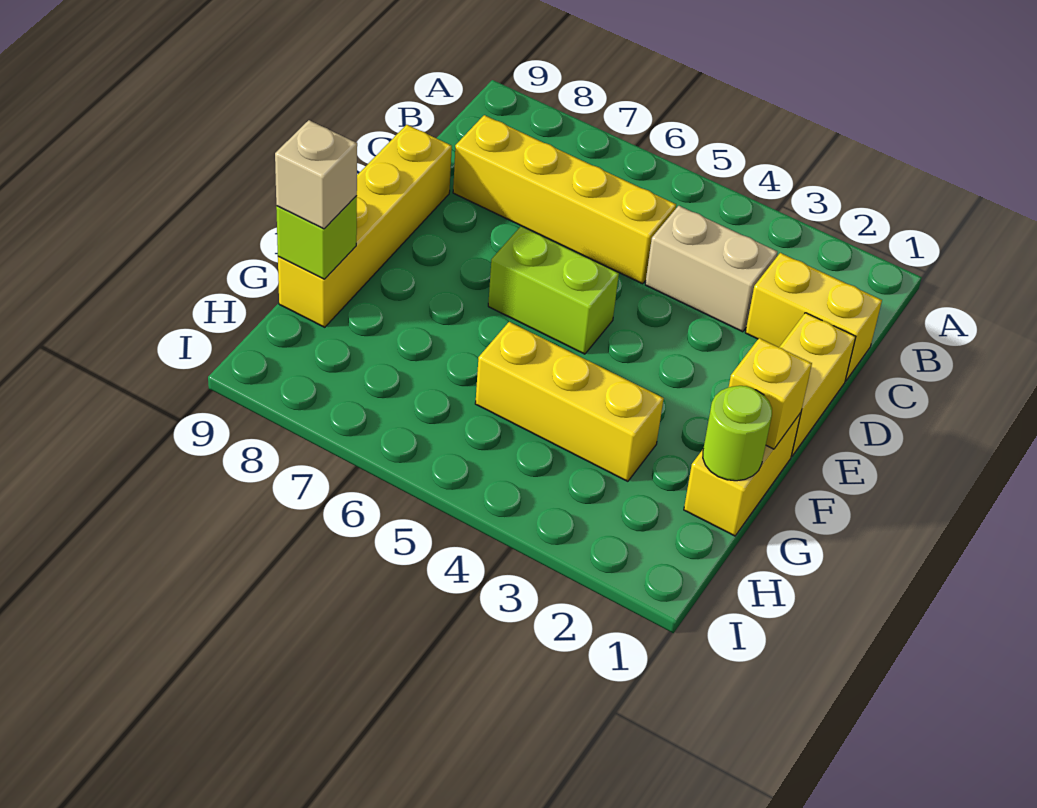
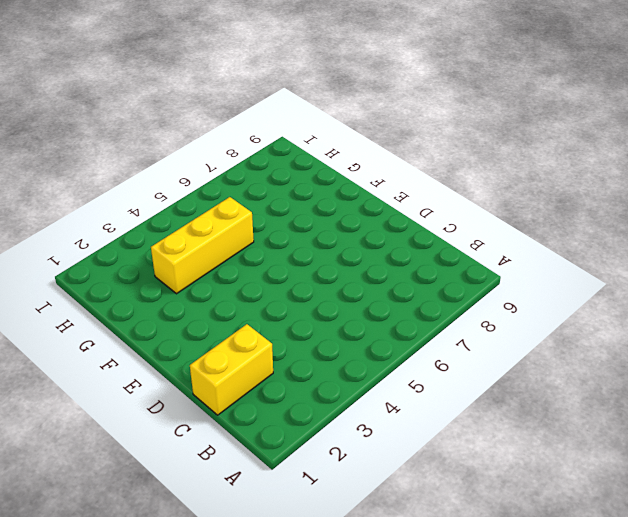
none -> tan 1x2 brick [645,206,777,332]
none -> yellow 1x4 brick [453,115,676,284]
none -> yellow 1x2 brick [779,313,856,456]

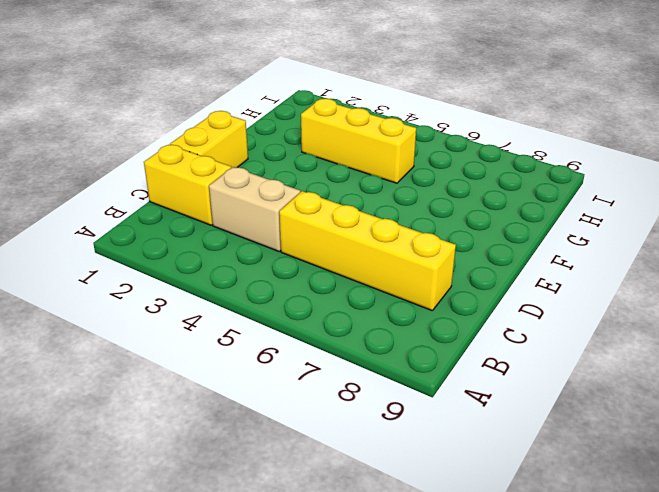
none -> yellow 1x4 brick [278,125,452,327]
none -> lime 1x2 brick [488,226,619,354]
none -> yellow 1x2 brick [684,413,801,536]

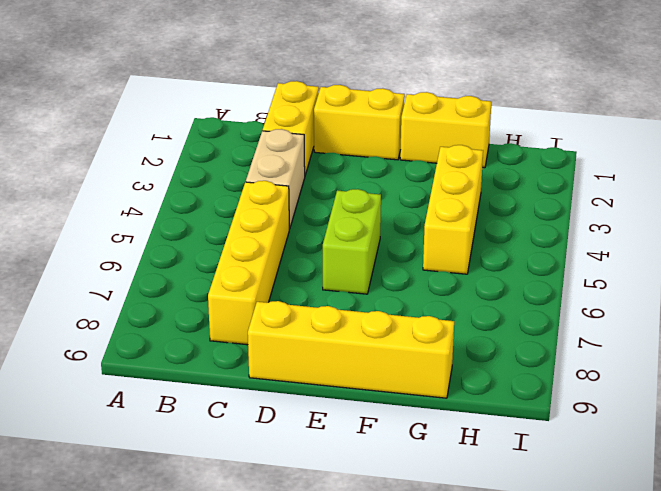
none -> yellow 1x1 brick [729,338,812,449]
none -> lime 1x1 round brick [703,386,772,481]
none -> lime 1x1 brick [276,196,357,279]

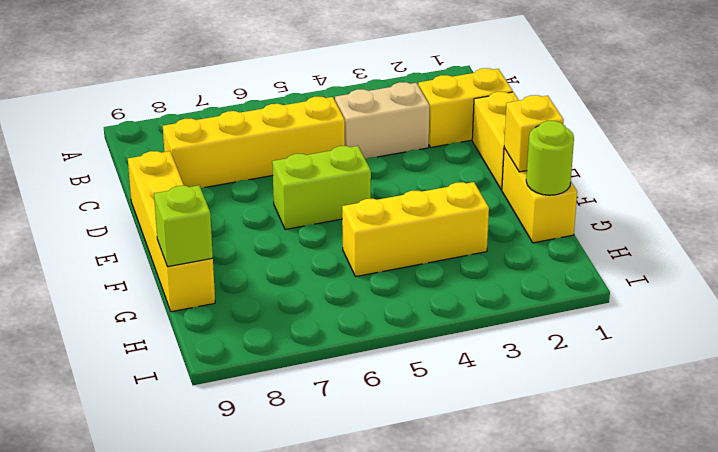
none -> tan 1x1 brick [275,120,357,229]

